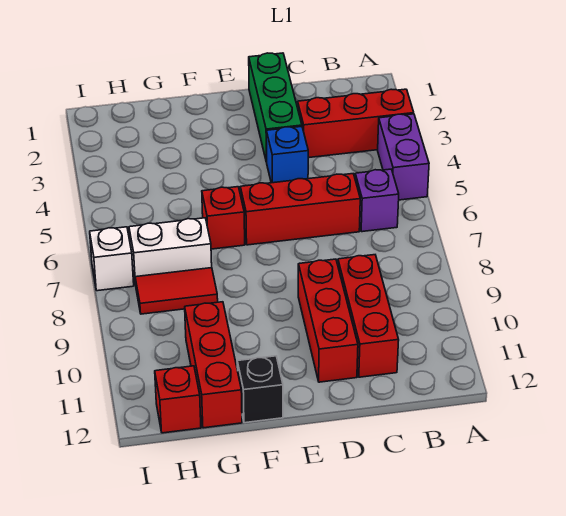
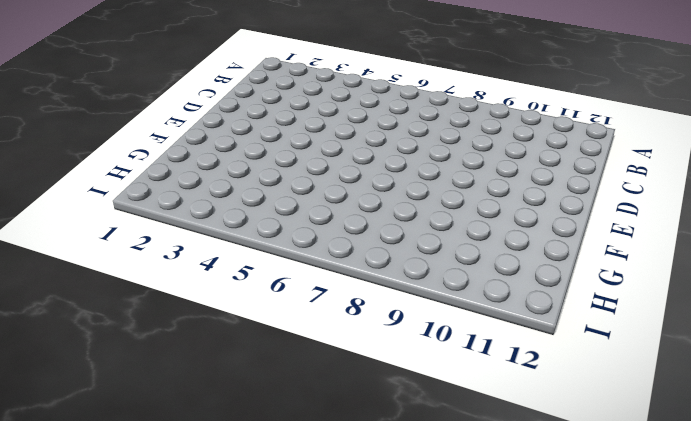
none -> red 1x3 brick [298,89,414,158]
none -> purple 1x2 brick [378,114,429,200]
none -> purple 1x1 brick [355,169,399,232]

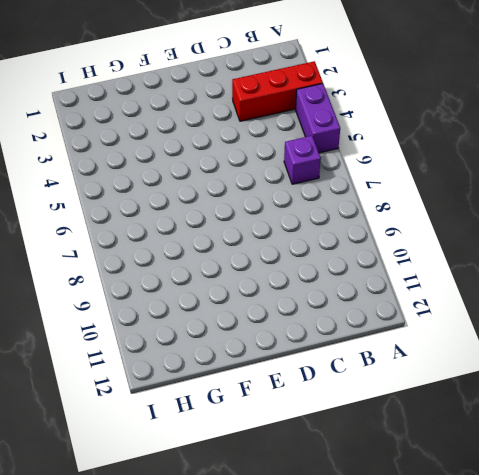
none -> red 1x3 brick [240,174,360,245]
none -> red 1x3 brick [338,255,399,377]
none -> green 1x3 brick [249,53,302,162]

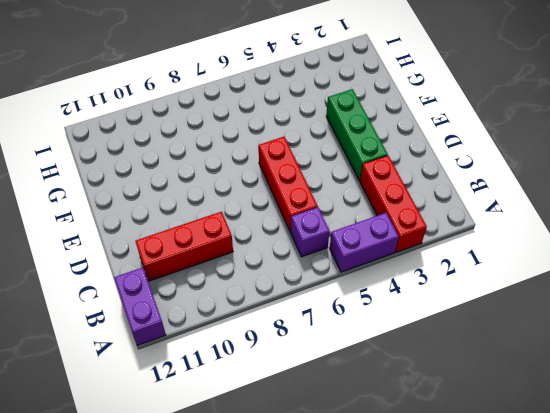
purple 1x2 brick [114,267,166,345] -> none
green 1x3 brick [326,89,388,181] -> green 1x3 brick turned to [249,53,302,162]
none -> blue 1x1 brick [266,126,308,183]
none -> red 1x3 brick [298,259,358,382]
none -> red 1x1 brick [202,187,245,249]

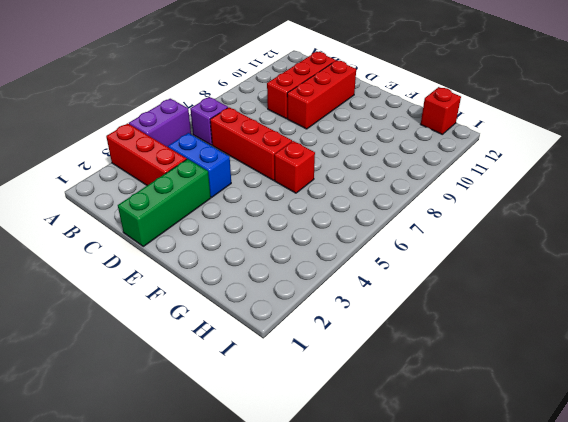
blue 1x2 brick [168,133,231,197] -> blue 1x1 brick [266,126,308,183]
none -> black 1x1 brick [237,356,283,423]
none -> white 1x2 brick [129,218,212,285]
none -> red 1x2 tile [135,268,218,314]

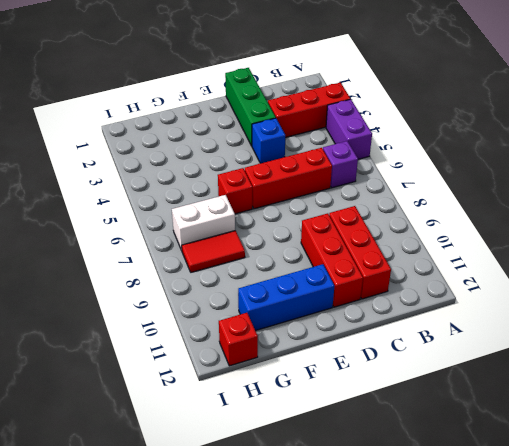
blue 1x3 brick [238,264,334,331] -> red 1x3 brick [185,302,242,428]
none -> black 1x1 brick [237,356,283,423]
none -> white 1x1 brick [90,227,134,291]

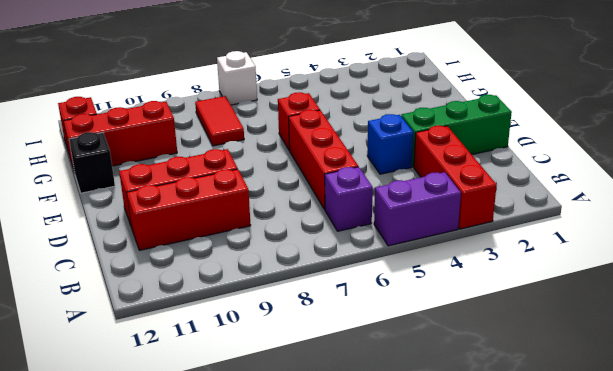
none -> white 1x2 brick [129,218,212,285]

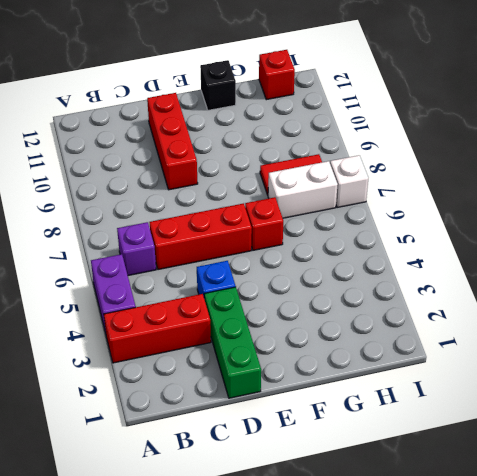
none -> red 1x3 brick [338,255,399,377]
none -> red 1x3 brick [185,302,242,428]

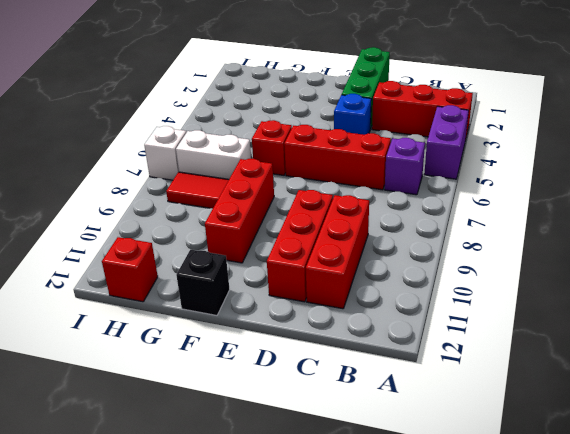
red 1x3 brick [205,159,274,263] -> red 1x3 brick moved to [185,302,242,428]

